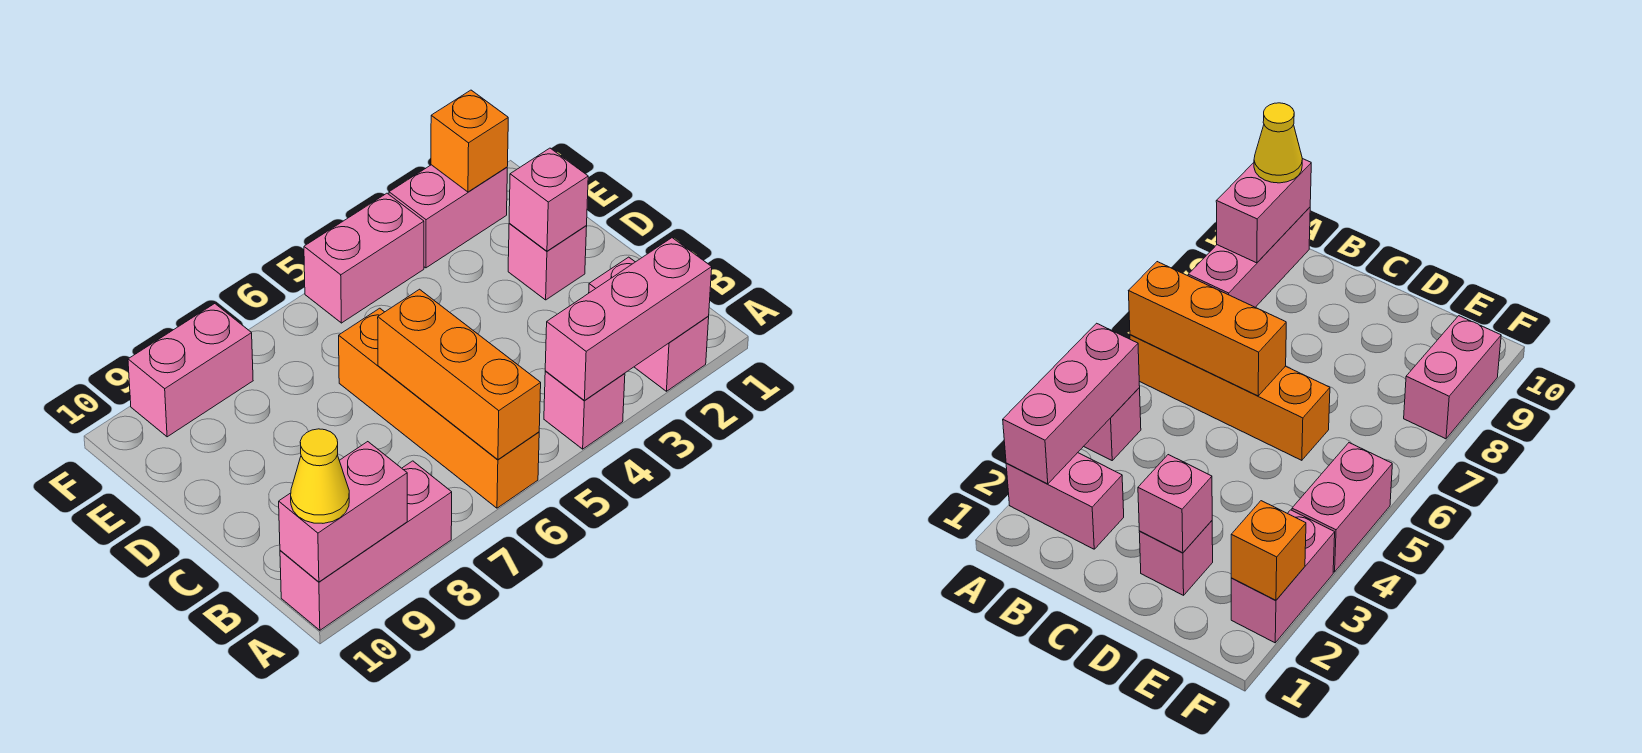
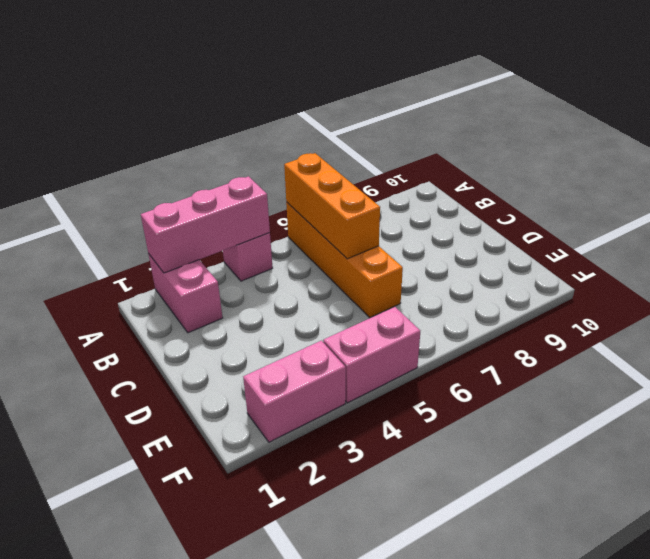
none -> pink 1x3 brick [280,461,452,630]
none -> pink 1x1 brick [508,224,587,300]
none -> pink 1x2 brick [128,304,253,437]

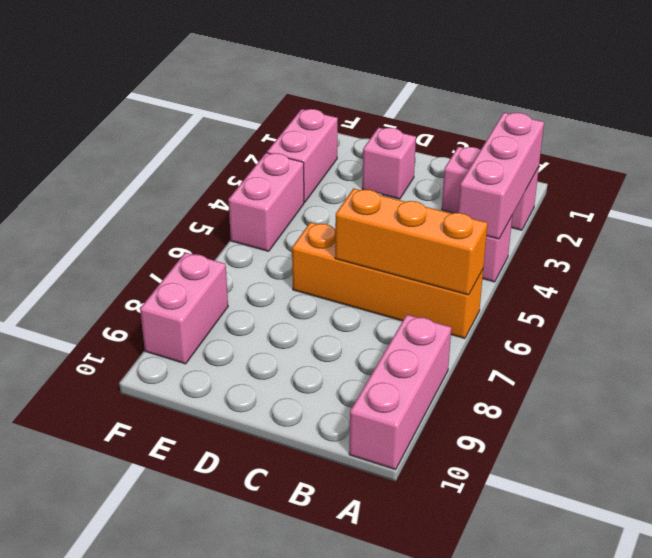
none -> pink 1x2 brick [279,442,407,582]
none -> pink 1x1 brick [509,148,588,251]
none -> orange 1x1 brick [431,90,508,192]

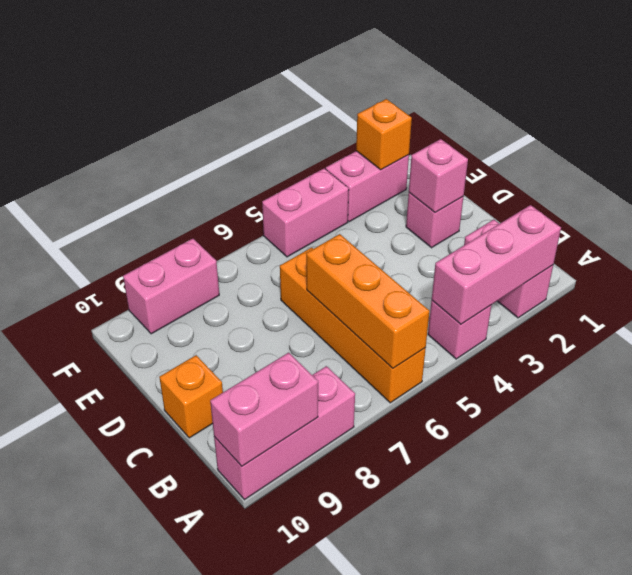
orange 1x1 brick [159,355,223,438] -> none
none -> yellow 1x1 cone [291,429,349,523]

